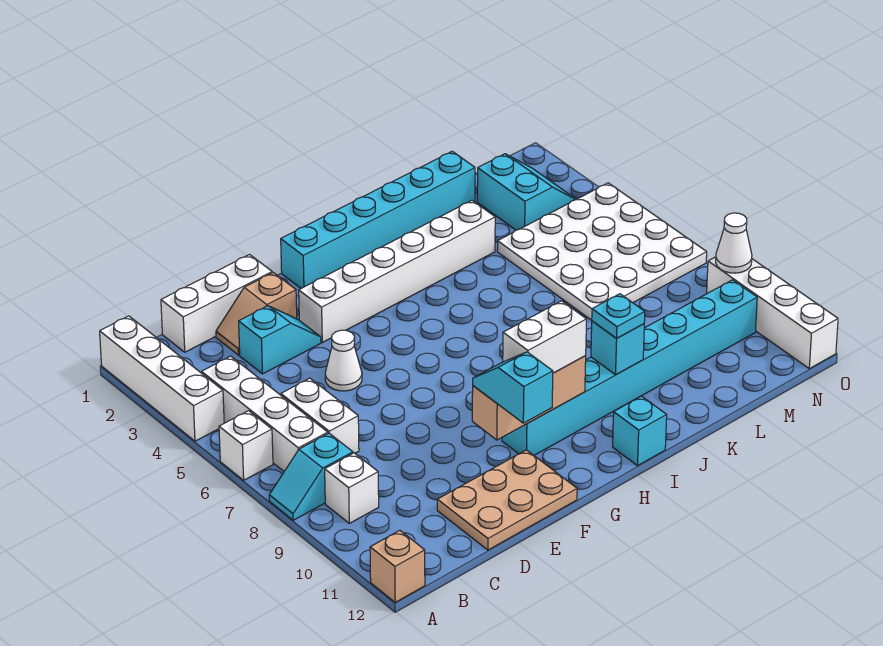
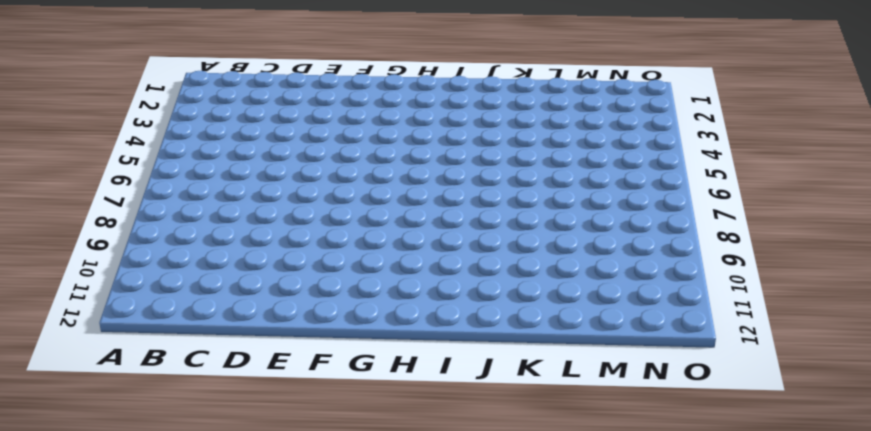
none -> white 1x4 brick [100,316,224,441]
none -> white 1x1 brick [219,411,273,480]
none -> cyan 1x2 slope [269,433,353,520]

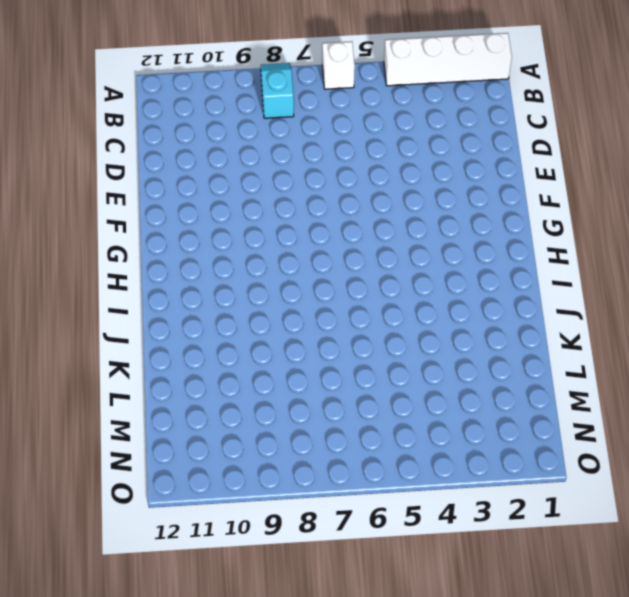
none -> tan 1x1 brick [370,530,425,602]
none -> white 1x4 brick [202,356,328,471]
none -> white 1x1 brick [325,453,379,523]

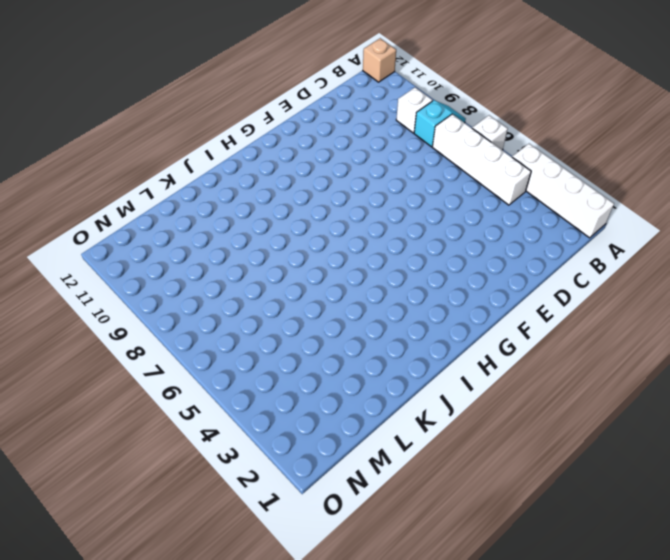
none -> white 1x3 brick [161,255,272,352]
none -> white 1x2 brick [281,378,359,453]
none -> tan 1x2 slope [216,273,297,355]

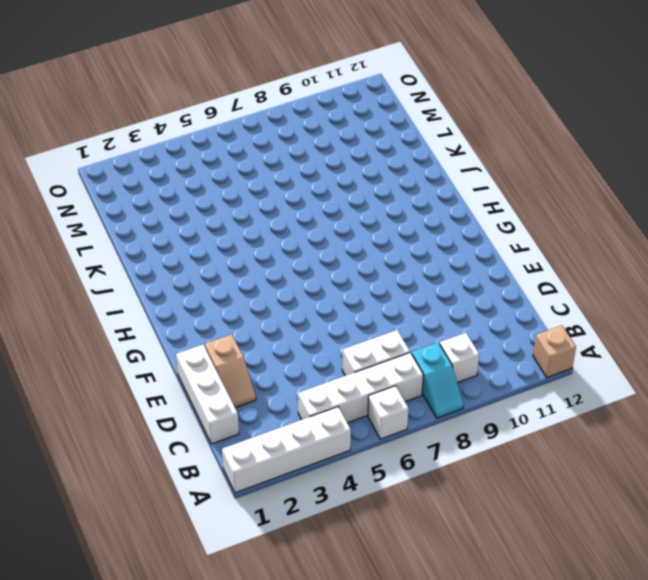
none -> cyan 1x2 slope [239,306,321,374]
none -> tan 2x3 plate [437,450,577,550]
none -> white 1x1 cone [325,330,362,391]

